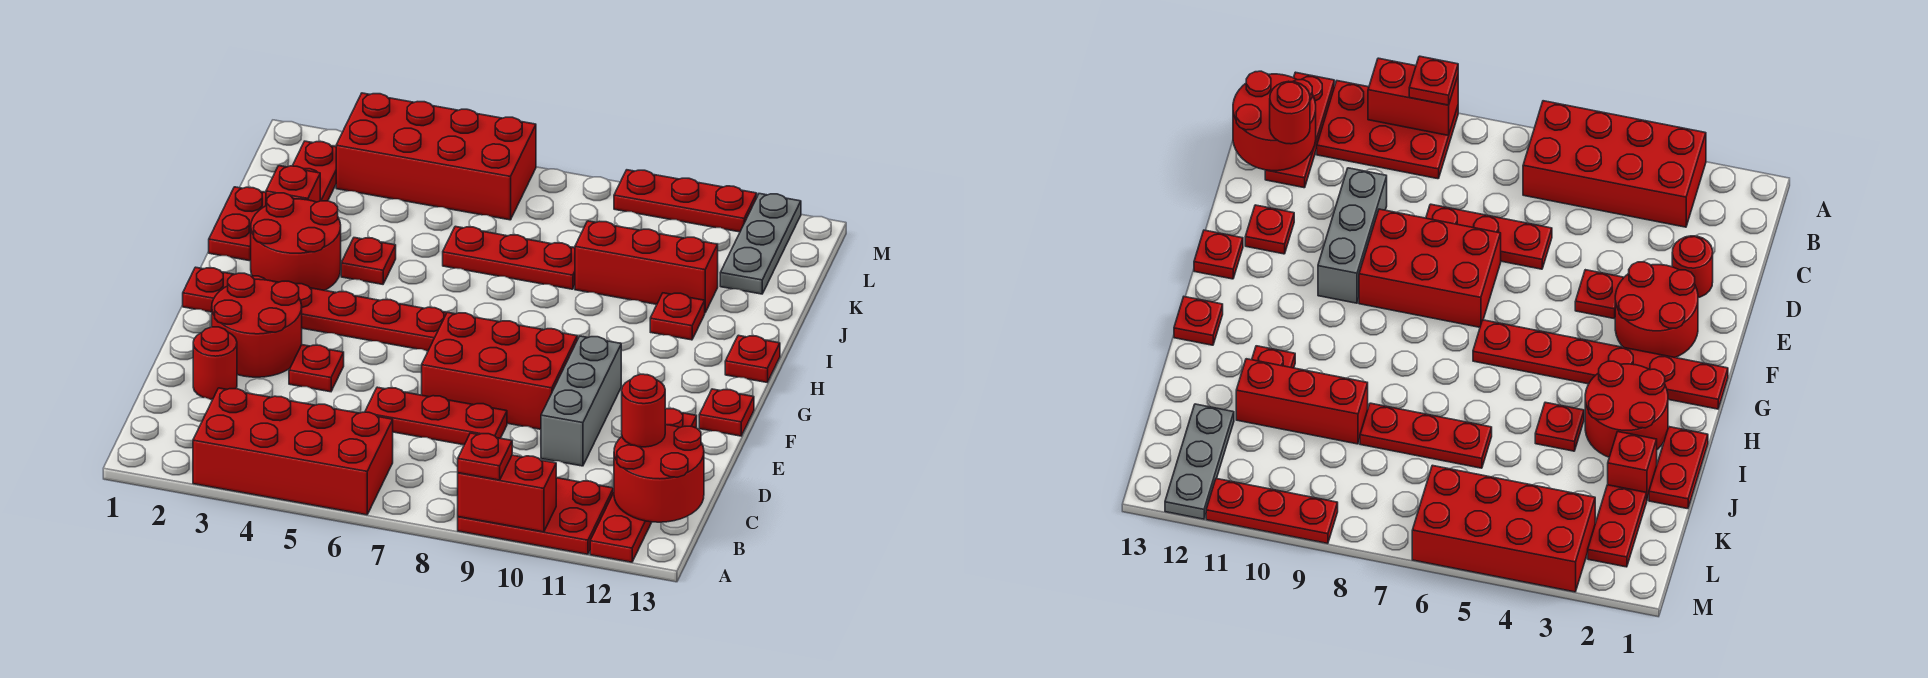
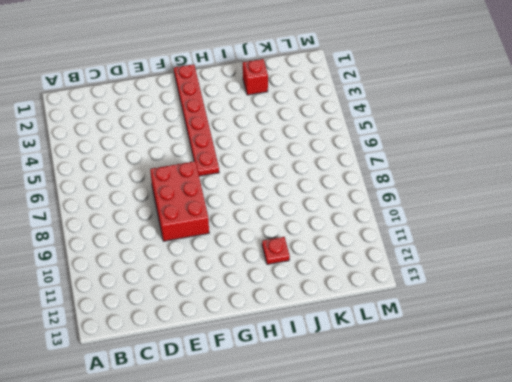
none -> red 2x4 brick [193,388,393,515]
none -> red 2x3 plate [458,478,614,554]
none -> red 1x3 plate [590,493,652,562]

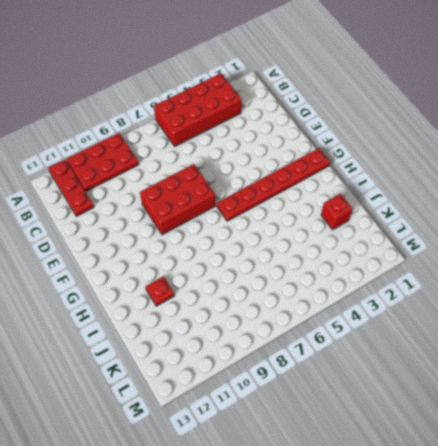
none -> red 1x1 round brick [193,327,237,399]
none -> red 1x3 plate [365,387,507,445]
none -> grey 1x3 brick [541,336,621,466]

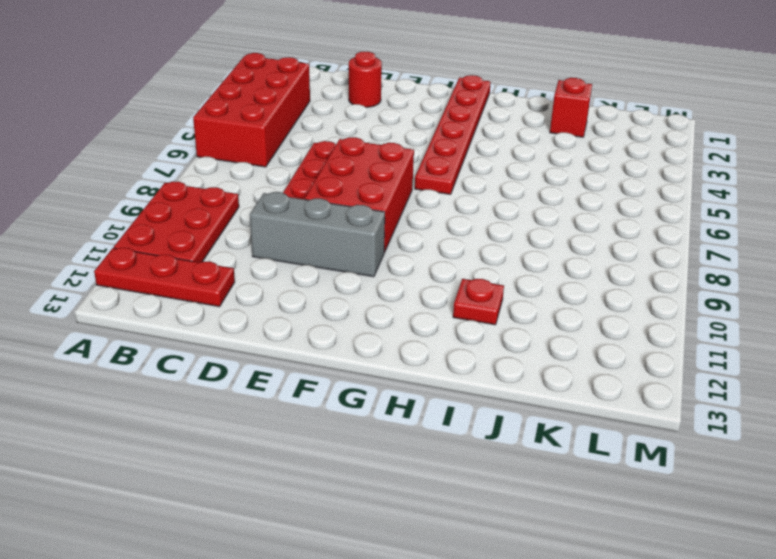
none -> red 2x2 round brick [212,273,302,377]
none -> red 1x1 plate [289,345,344,392]
none -> red 1x1 plate [665,409,697,428]

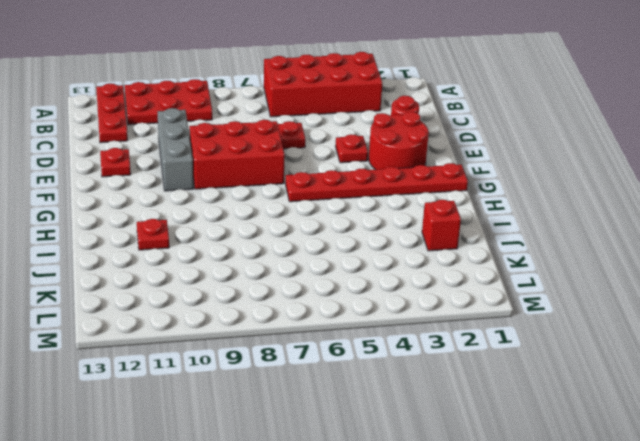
none -> red 1x1 plate [699,389,754,436]
none -> red 2x2 round brick [251,193,341,290]
none -> red 1x1 plate [725,335,780,382]

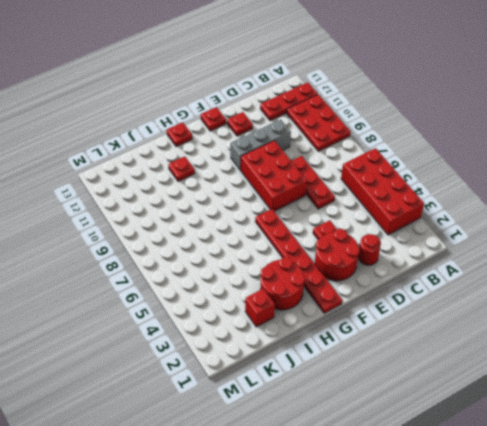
none -> red 1x2 plate [209,187,266,261]
none -> red 1x1 plate [341,238,396,284]
none -> red 1x3 plate [443,226,575,289]

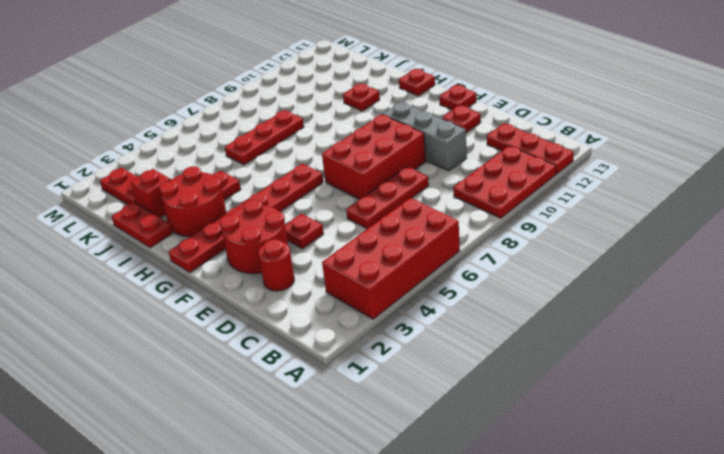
none -> red 1x3 brick [575,221,718,312]
none -> grey 1x3 plate [720,194,801,294]
none -> red 2x4 brick [336,93,536,220]

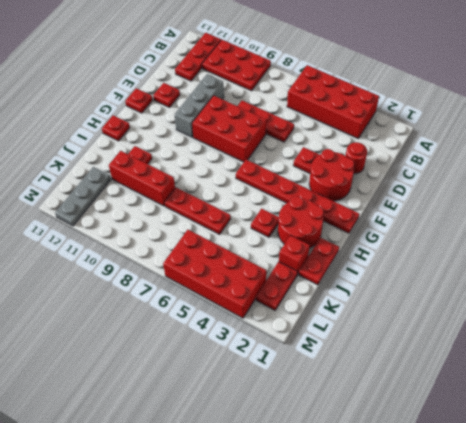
none -> red 1x3 plate [614,170,757,232]
none -> red 1x2 brick [458,455,557,532]
none -> red 2x2 round brick [614,425,704,522]

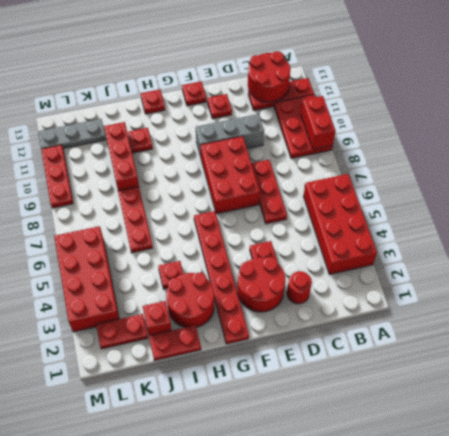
none -> red 1x1 plate [458,433,512,480]
none -> red 1x1 round brick [622,374,665,447]

